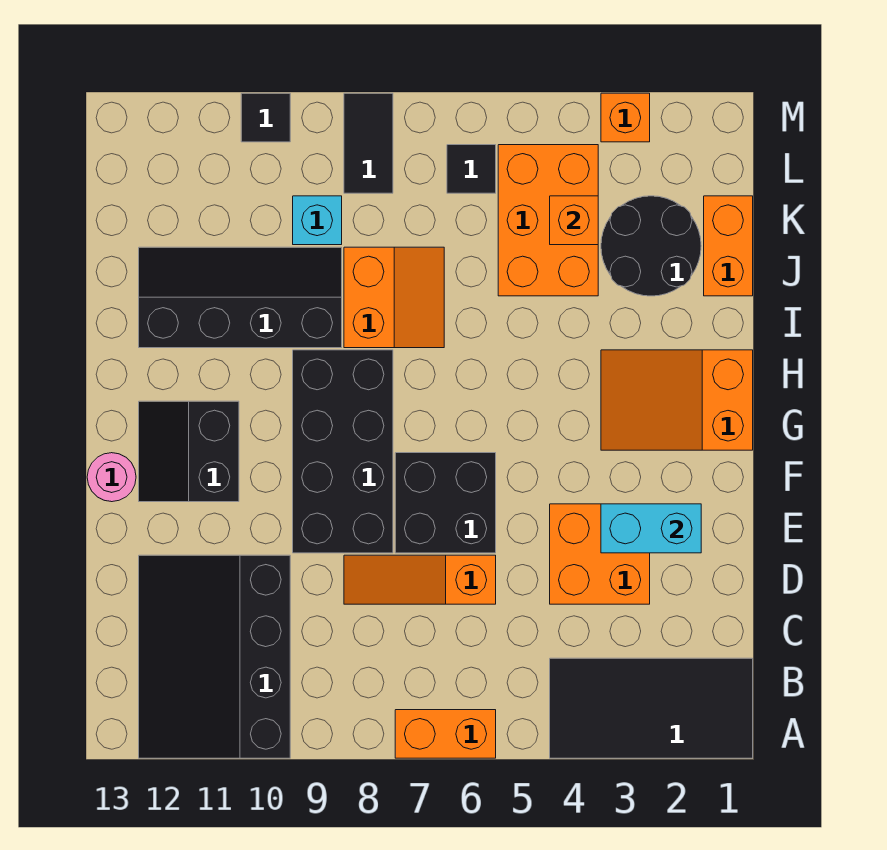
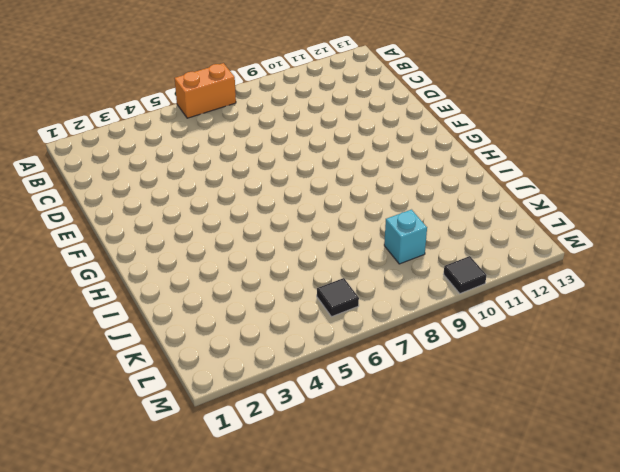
none -> black 2x4 tile [550,658,753,758]
none -> black 3x4 slope [139,555,290,758]
none -> orange 2x2 brick [550,504,650,604]

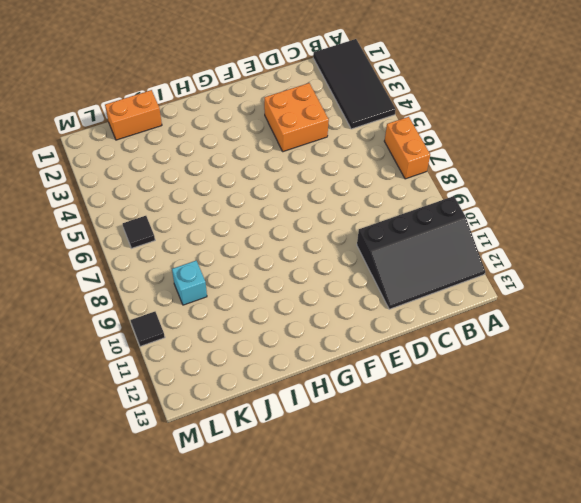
none -> orange 1x3 slope [344,555,496,604]
none -> black 2x2 brick [395,453,496,553]
none -> black 2x4 brick [293,350,393,553]

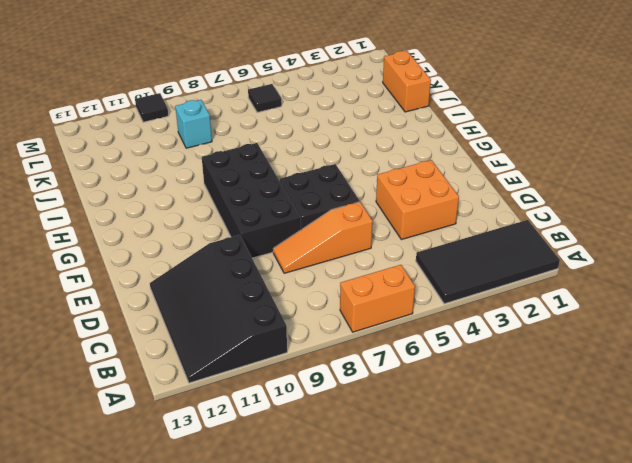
none -> black 2x2 slope [139,401,239,502]
none -> pink 1x1 round brick [87,453,136,502]
none -> orange 2x3 slope [601,350,753,450]

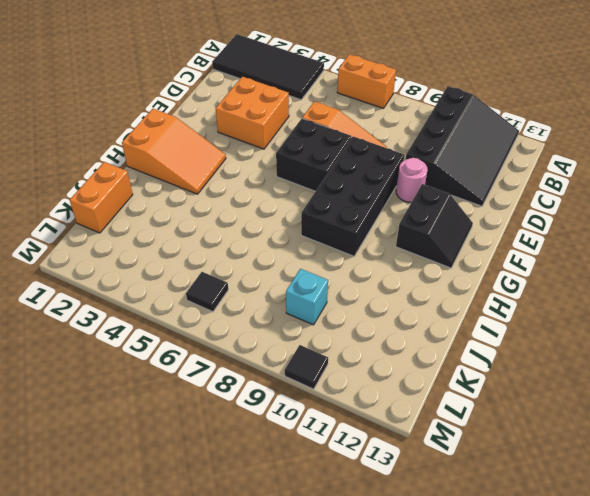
pink 1x1 round brick [396,158,428,202] -> pink 1x1 round brick moved to [87,453,136,502]
none -> orange 2x2 slope [344,247,444,348]
none -> black 2x4 slope [139,247,342,348]
none -> black 2x2 round brick [601,196,701,296]

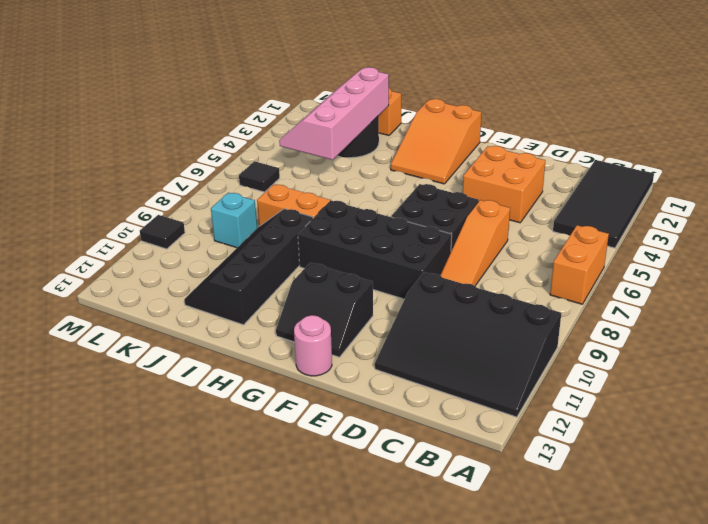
pink 2x4 slope [279,67,389,160] -> orange 1x1 brick [550,196,598,245]
none -> orange 2x3 brick [498,145,598,296]
none -> black 1x2 tile [344,93,393,193]
none -> orange 1x1 brick [601,93,650,142]

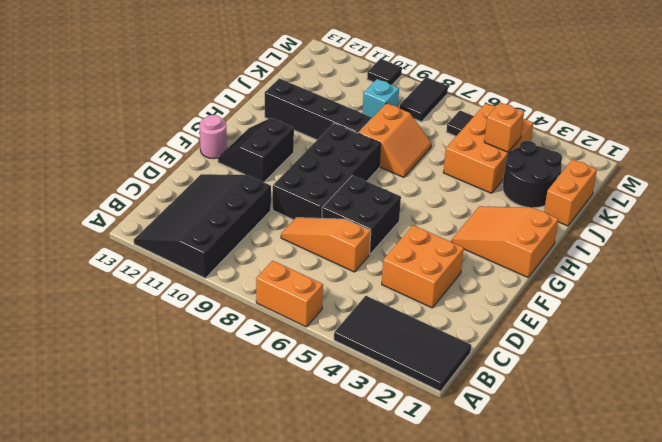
none -> orange 1x1 brick [601,93,650,142]
none -> cyan 1x2 brick [601,504,701,553]

